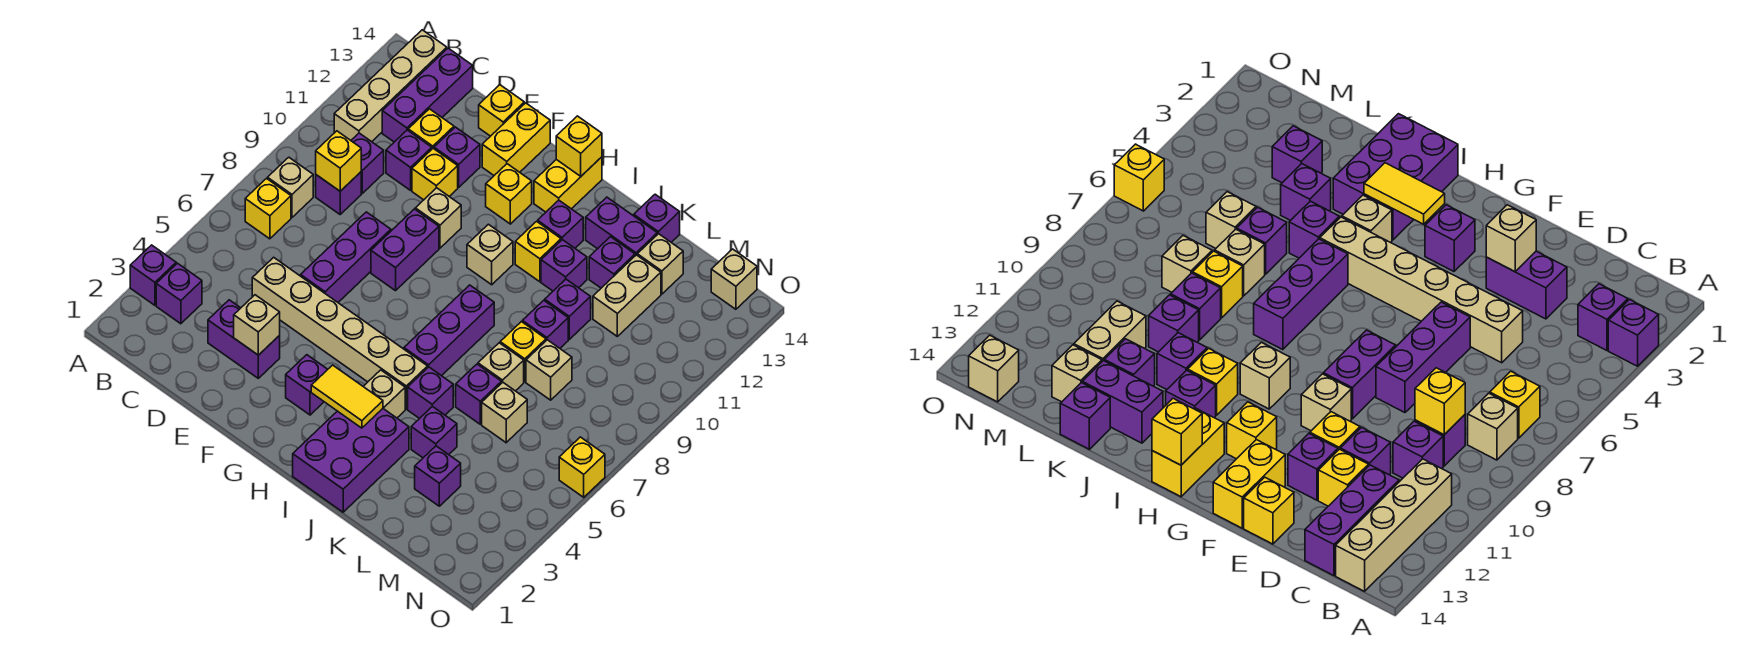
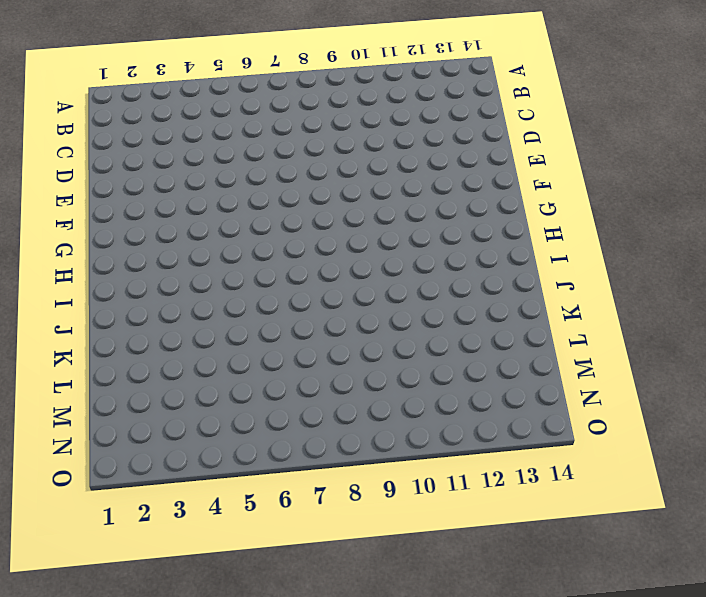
none -> purple 1x1 brick [130,245,176,305]
none -> purple 1x1 brick [156,263,202,324]
none -> yellow 1x1 brick [245,179,291,239]
none -> tan 1x1 brick [267,157,313,217]

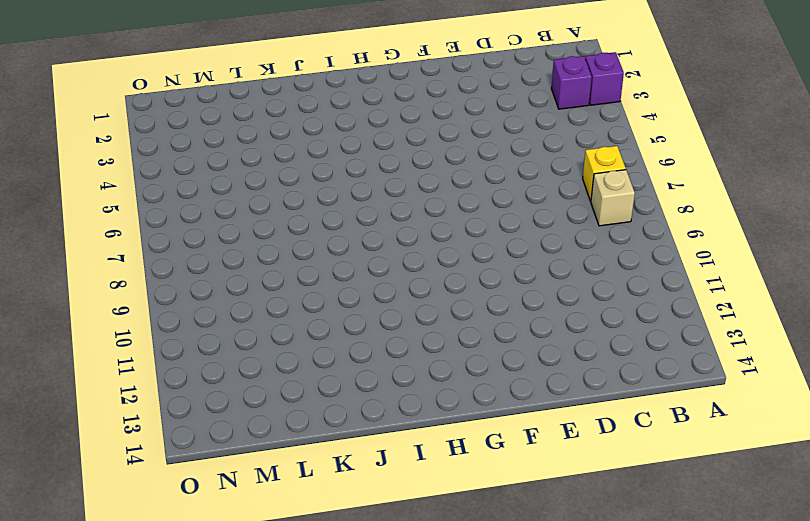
none -> tan 1x4 brick [334,30,447,142]
none -> purple 1x1 brick [316,172,361,214]
none -> purple 1x1 brick [351,133,384,193]
none -> purple 1x3 brick [382,48,473,142]

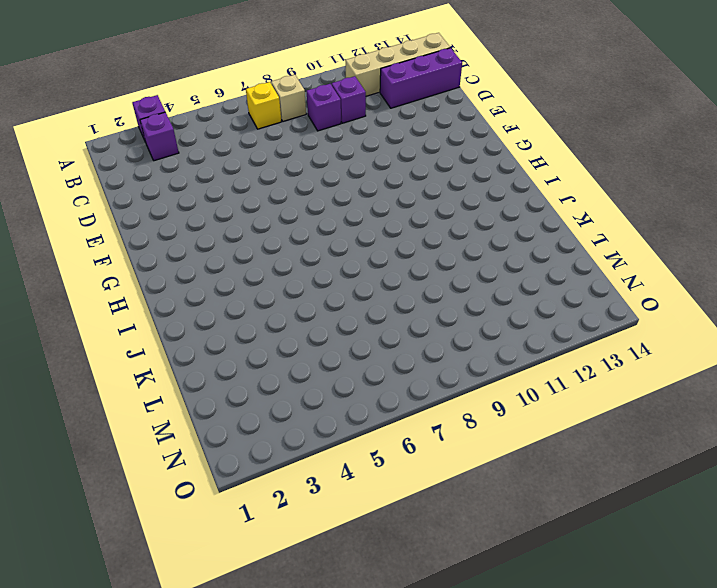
none -> purple 1x2 brick [208,300,280,378]
none -> tan 1x6 brick [252,257,428,409]
none -> purple 1x1 brick [386,130,432,190]
none -> yellow 1x1 brick [408,109,454,149]

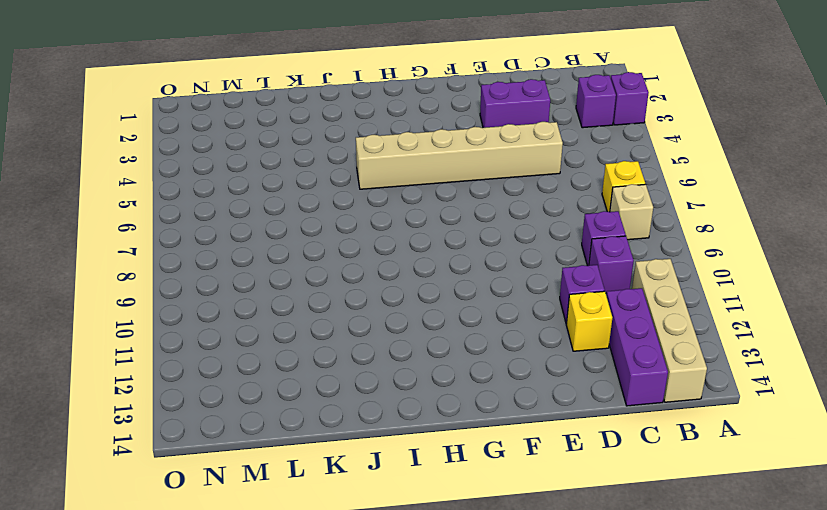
none -> purple 1x3 brick [301,212,391,302]
none -> yellow 1x1 brick [412,149,458,200]
none -> purple 1x1 brick [434,127,480,187]
none -> yellow 1x1 brick [479,85,524,136]

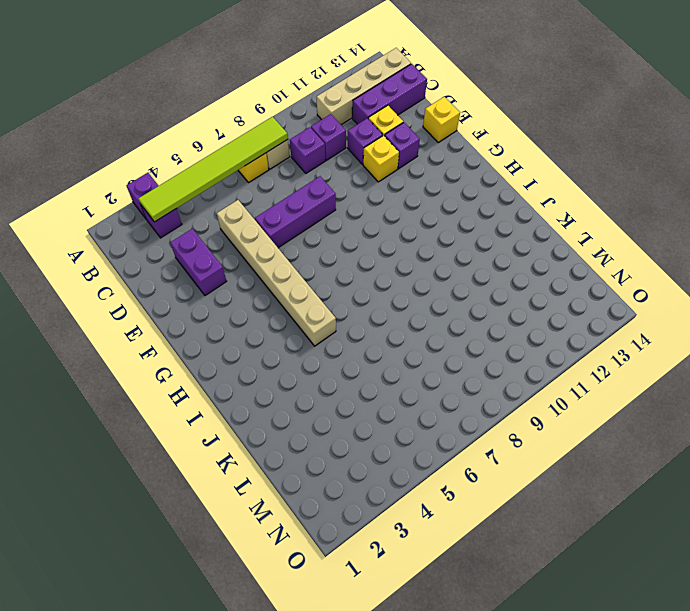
lime 1x6 tile [138,117,288,222] -> none
none -> purple 1x2 brick [371,209,439,291]
none -> tan 1x1 brick [415,188,461,248]
none -> yellow 1x2 brick [482,103,550,175]
none -> purple 1x1 brick [286,355,328,415]

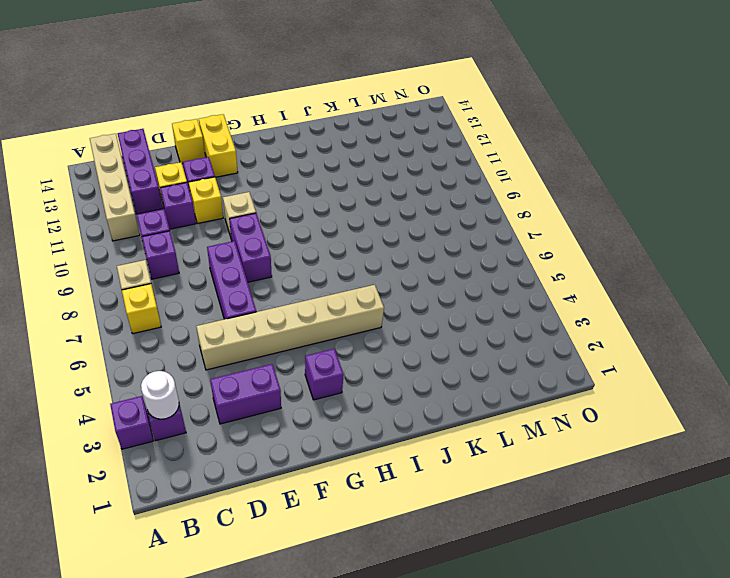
white 1x1 round brick [141,371,179,419] -> none
none -> yellow 1x1 brick [486,164,532,224]
none -> tan 1x1 brick [467,224,513,285]
none -> yellow 1x2 brick [534,157,602,212]
none -> purple 2x3 brick [293,409,409,512]

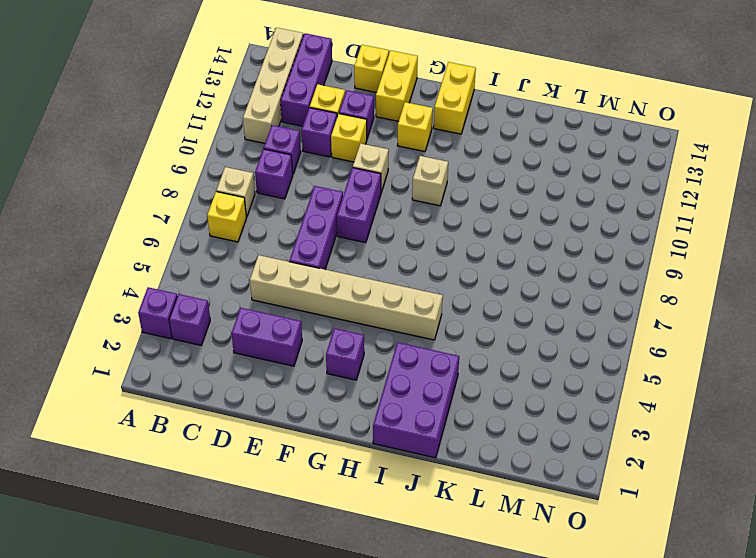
none -> tan 1x1 brick [363,370,405,418]
none -> purple 1x3 brick [404,285,494,376]
none -> yellow 1x1 brick [515,221,561,282]
none -> purple 1x1 brick [538,200,583,248]

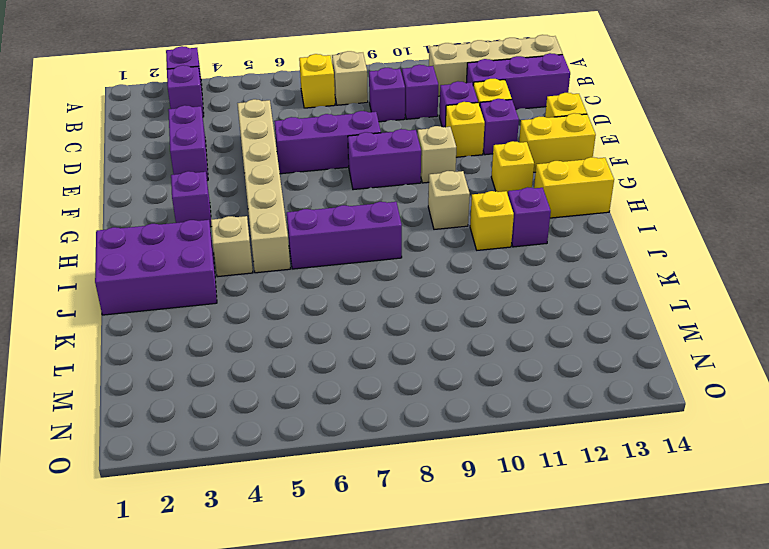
none -> purple 1x1 brick [408,367,453,419]
none -> purple 1x1 brick [541,240,587,291]
none -> purple 1x2 brick [586,197,657,256]
none -> purple 1x1 brick [411,406,457,458]

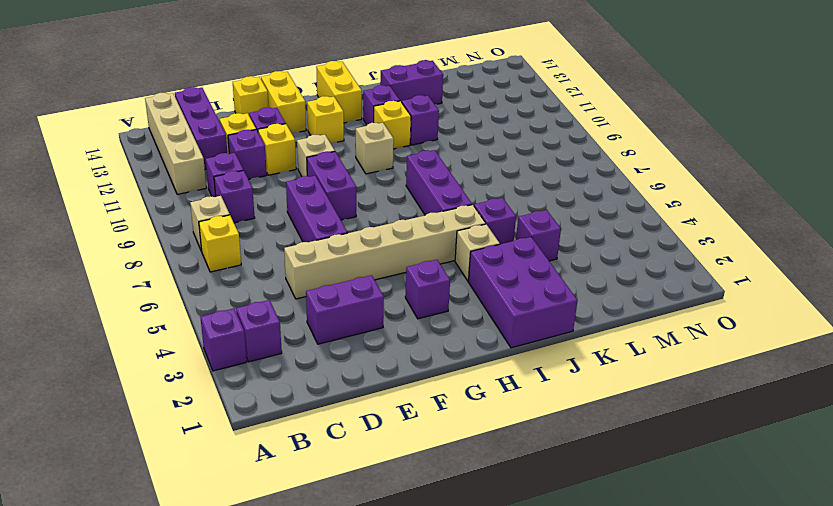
none -> purple 1x1 brick [456,364,502,424]
none -> tan 1x1 brick [478,343,524,391]
none -> yellow 1x1 brick [500,322,546,382]
none -> purple 1x1 brick [522,300,568,348]

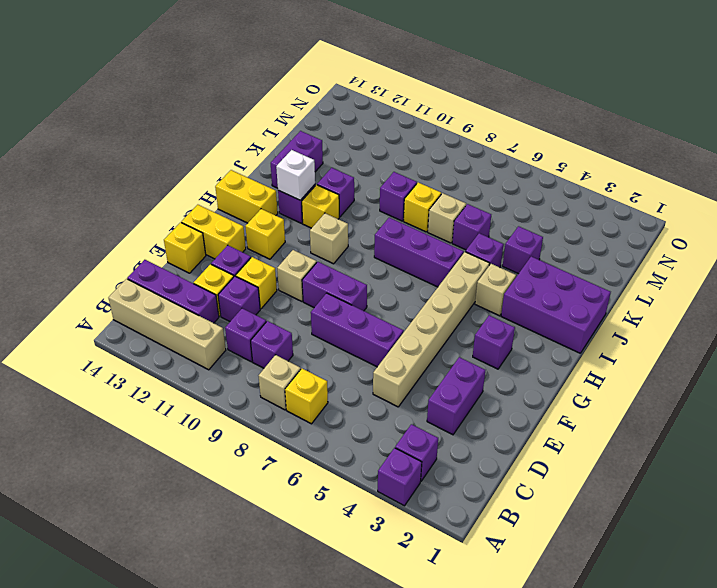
white 1x1 brick [276,150,315,200] -> none
none -> purple 1x1 brick [545,279,591,339]
none -> purple 1x1 brick [589,237,635,288]
none -> purple 1x1 brick [634,194,680,242]
none -> purple 1x1 brick [415,446,461,506]

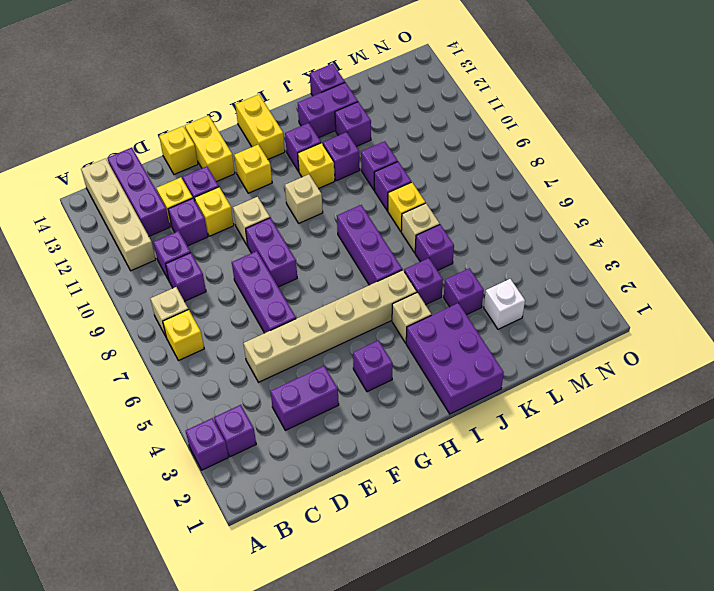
white 1x1 brick [484,279,525,329] -> purple 1x1 brick [415,446,461,506]
none -> tan 1x1 brick [482,382,527,443]
none -> tan 1x1 brick [526,340,572,400]
none -> tan 1x2 brick [593,255,661,336]
none -> tan 1x1 brick [637,234,683,294]

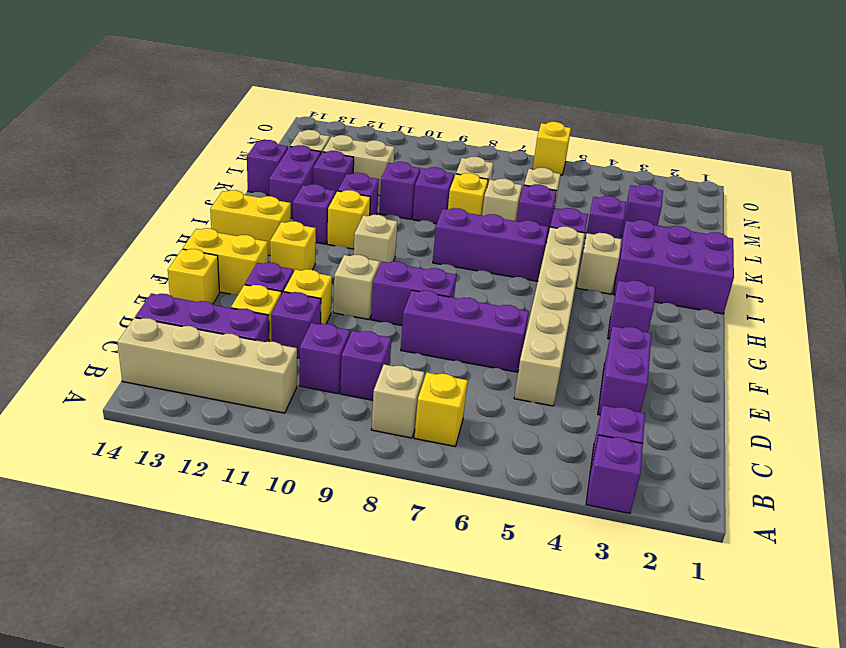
none -> tan 1x1 brick [711,249,757,309]
none -> yellow 1x1 brick [316,131,361,191]
none -> tan 1x1 brick [234,295,280,355]
none -> yellow 1x2 tile [311,365,383,428]

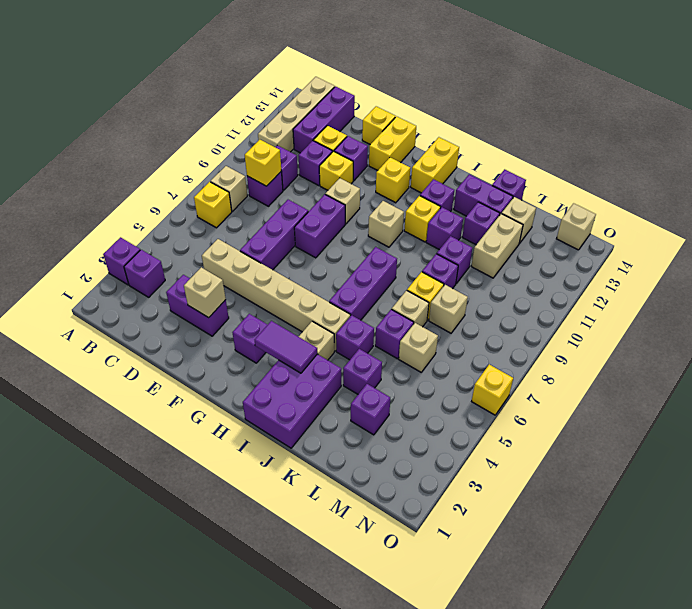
purple 1x2 tile [255,321,317,373] -> yellow 1x2 tile [311,365,383,428]
none -> yellow 1x1 brick [556,116,602,176]

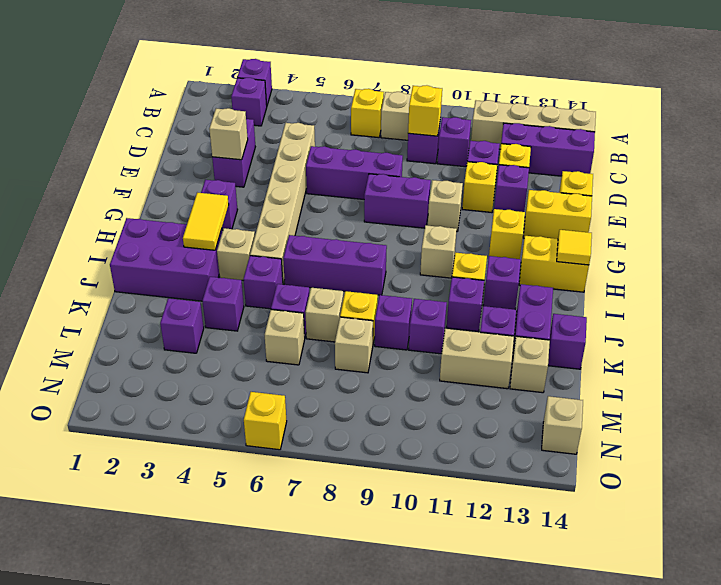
yellow 1x1 tile [557,230,592,265] -> yellow 1x1 brick [556,116,602,176]

